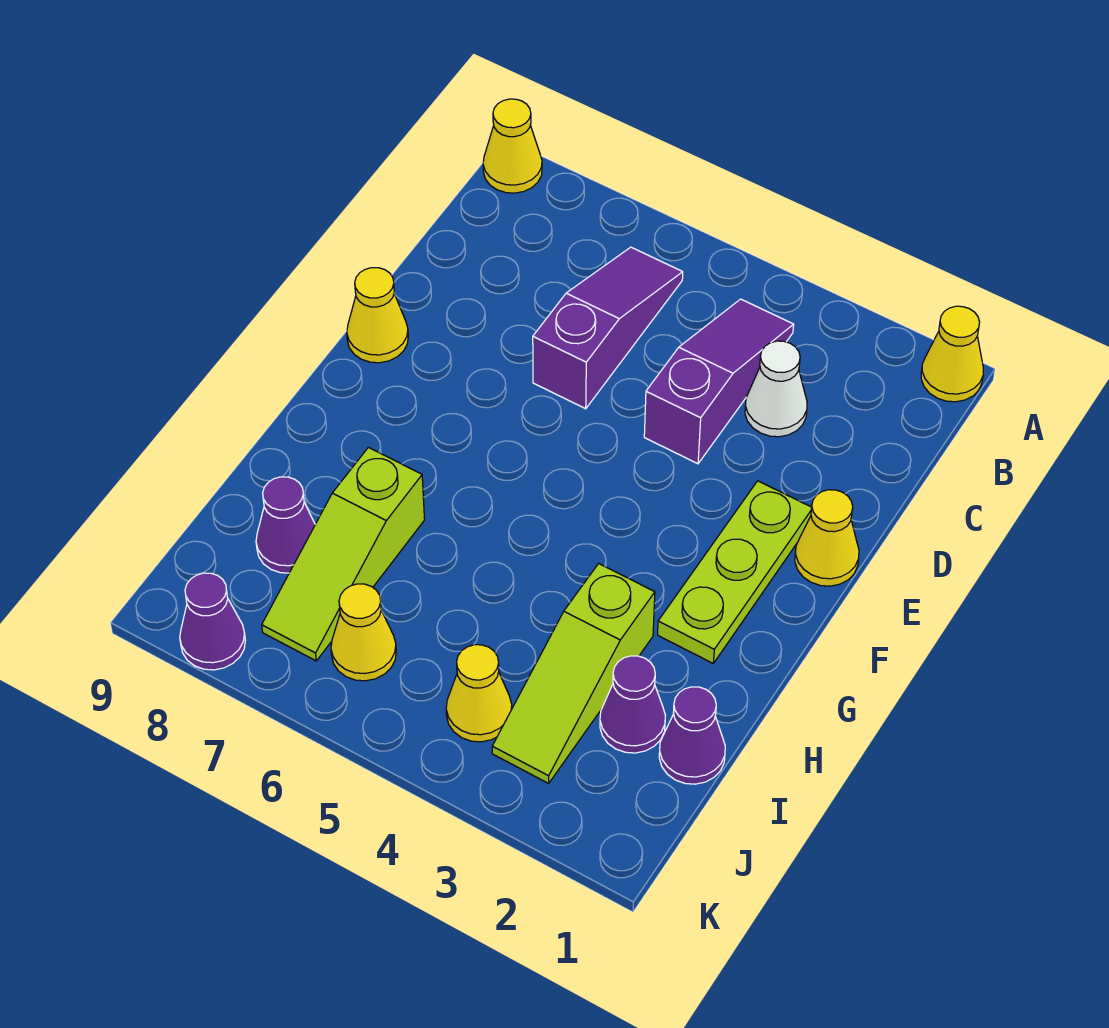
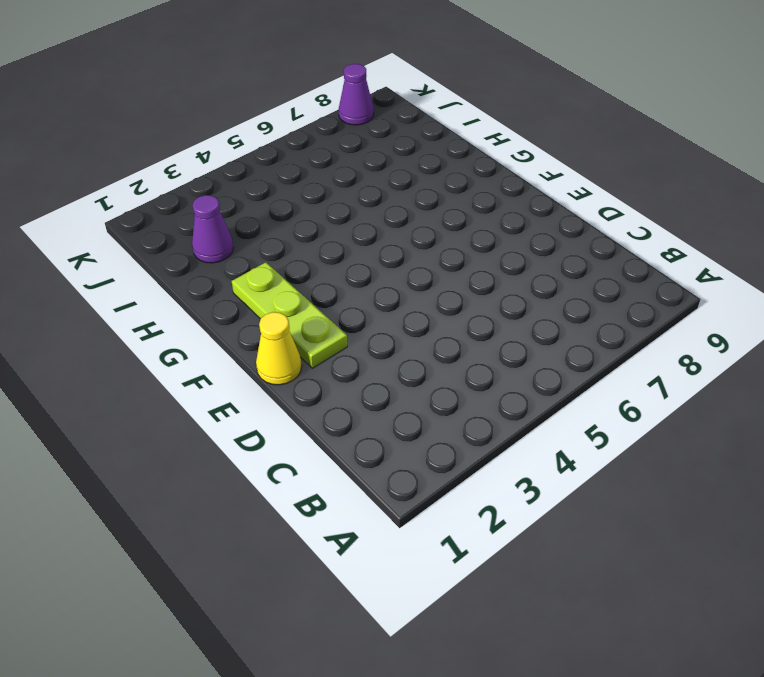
none -> yellow 1x1 cone [921,306,983,402]
none -> yellow 1x1 cone [483,99,542,193]
none -> purple 1x3 slope [644,299,794,464]

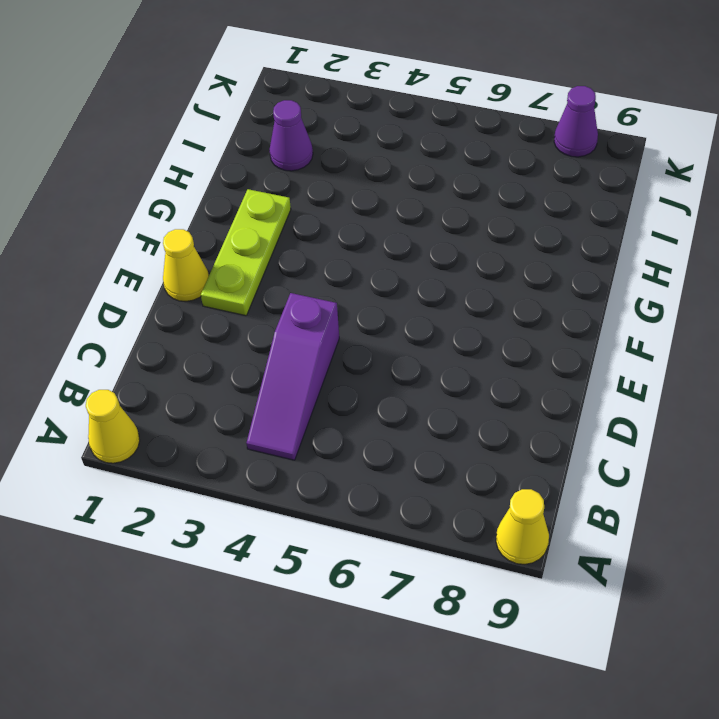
none -> purple 1x3 slope [533,247,683,409]
none -> white 1x1 cone [745,341,807,437]
none -> yellow 1x1 cone [347,268,408,363]

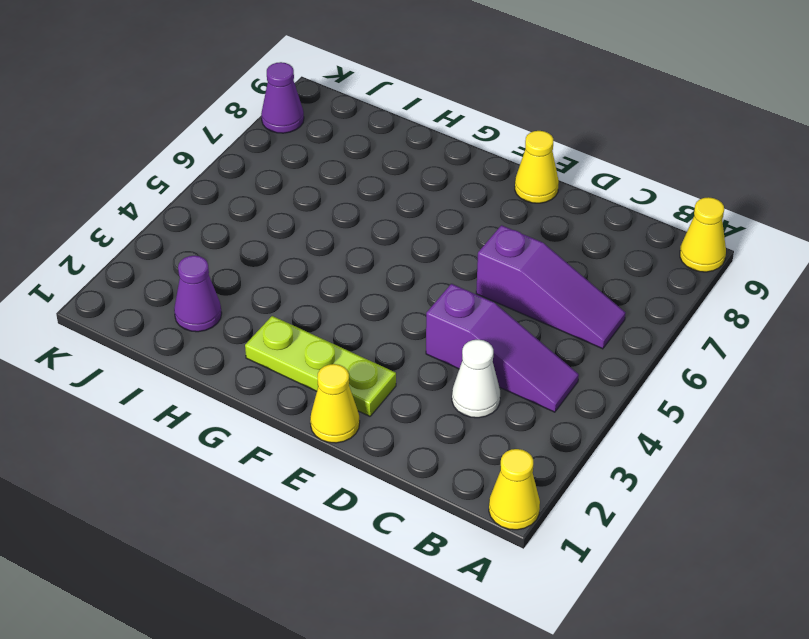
none -> lime 1x3 slope [492,564,655,783]
none -> lime 1x3 slope [262,447,425,661]
none -> purple 1x1 cone [659,687,725,784]

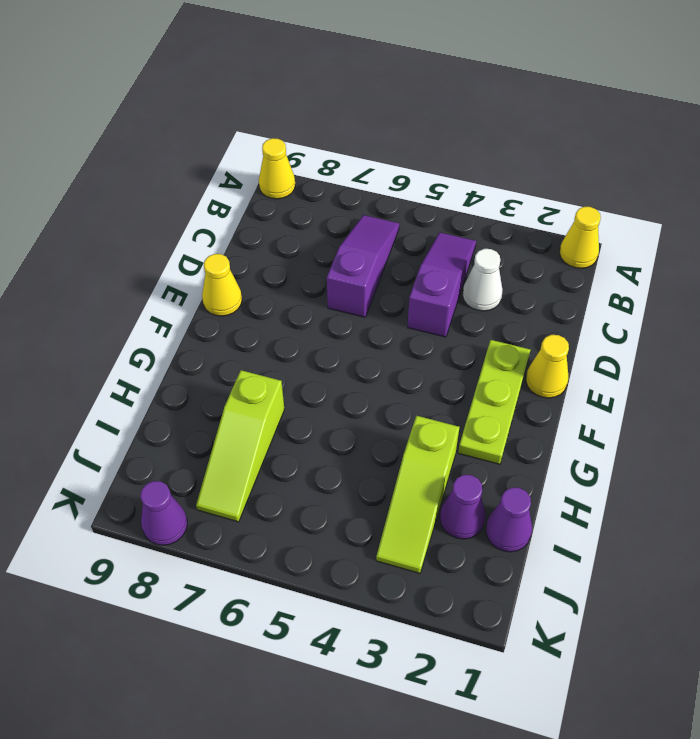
none -> purple 1x1 cone [256,477,315,573]
none -> yellow 1x1 cone [446,645,512,742]
none -> yellow 1x1 cone [331,584,396,681]

